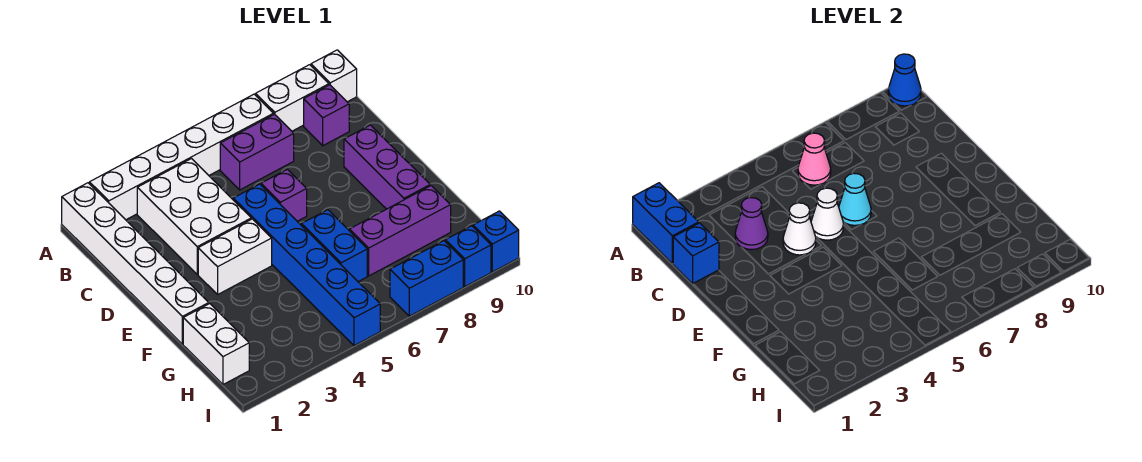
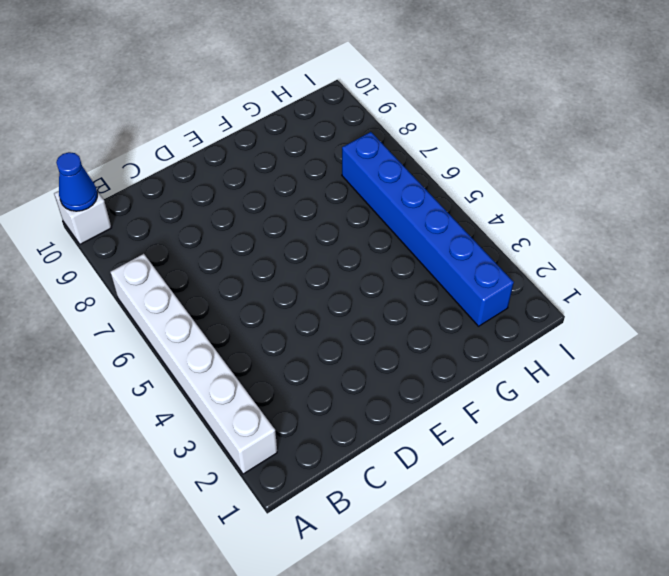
blue 1x6 brick [342,132,514,326] -> blue 1x6 brick turned to [233,184,380,346]
none -> white 1x6 brick [62,183,209,344]
none -> white 1x2 brick [256,65,329,131]
none -> white 2x3 brick [137,159,251,274]

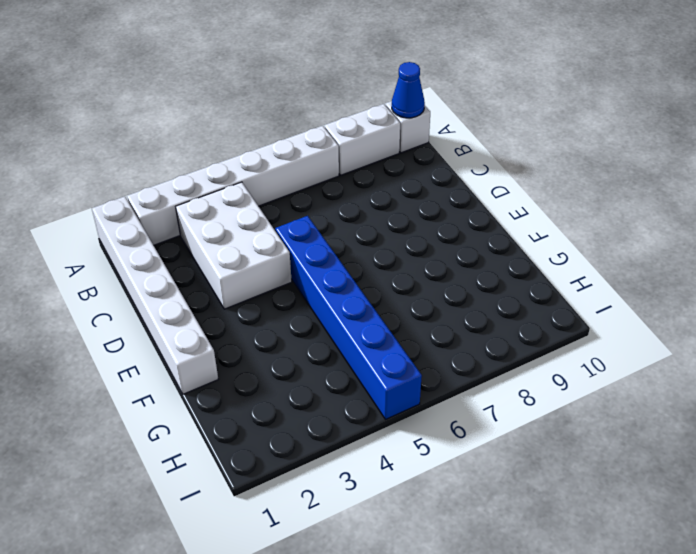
none -> purple 1x2 brick [220,114,294,190]
none -> purple 1x1 brick [304,85,349,146]
none -> purple 1x1 brick [261,169,307,221]

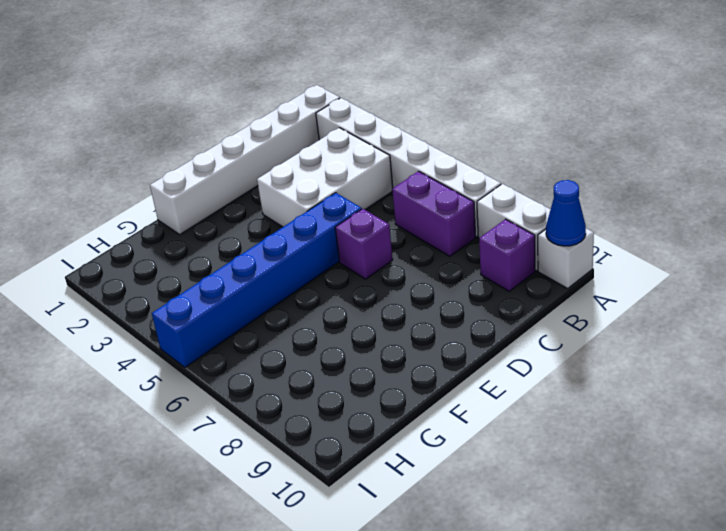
none -> purple 1x3 brick [344,125,430,209]
none -> white 1x2 brick [198,219,272,294]
none -> blue 1x2 brick [302,210,367,282]

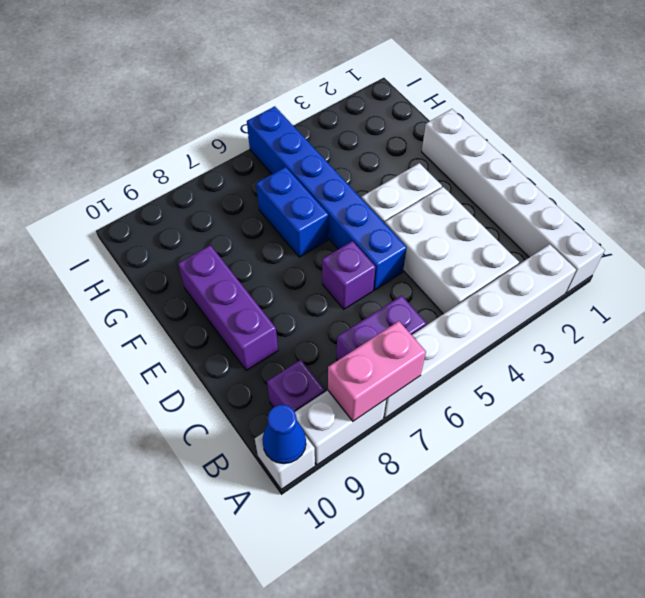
pink 1x2 brick [328,321,426,421] -> none
none -> white 1x2 brick [183,304,249,384]
none -> purple 1x3 brick [350,186,451,276]
none -> blue 1x2 brick [390,241,463,316]

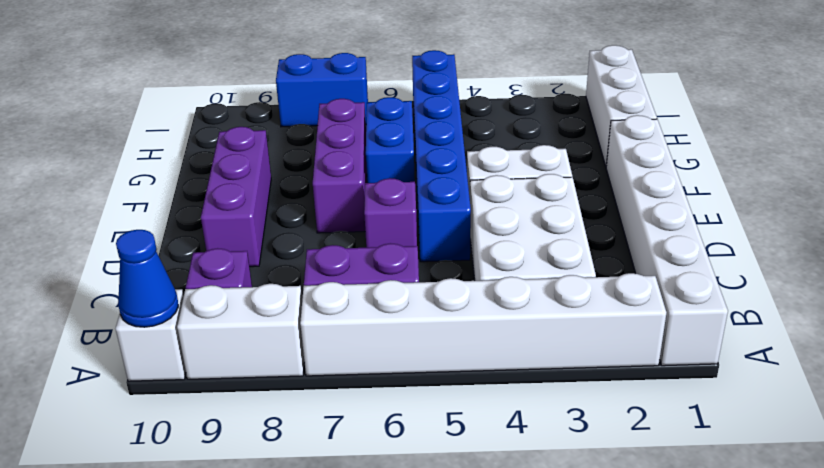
purple 1x3 brick [313,99,367,233] -> purple 1x3 brick turned to [350,186,451,276]
white 1x3 brick [586,45,657,166] -> white 1x2 brick [183,304,249,384]
none -> blue 1x1 brick [445,226,491,286]
none -> blue 1x1 brick [473,211,519,272]
none -> blue 1x2 brick [633,183,699,264]

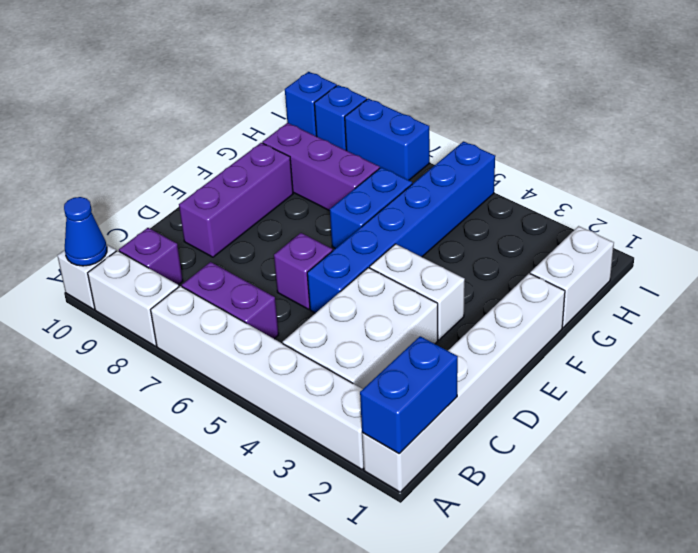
none -> pink 1x1 cone [798,133,831,185]
none -> blue 1x1 brick [673,223,719,284]
none -> purple 1x1 cone [735,198,768,250]

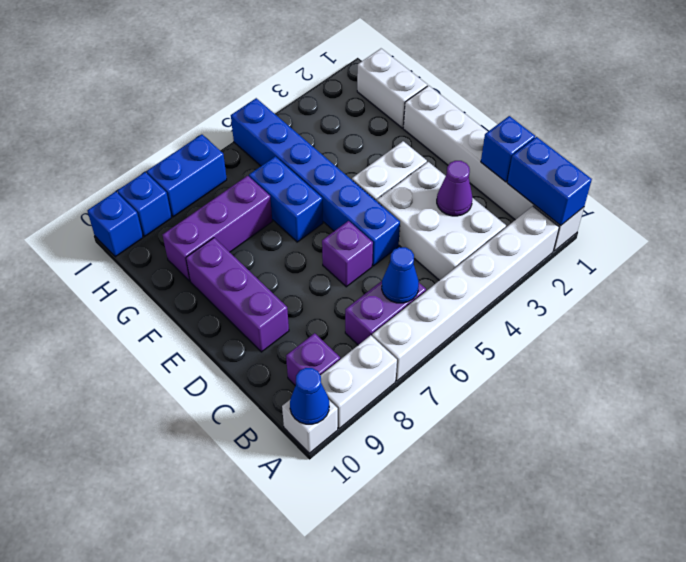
blue 1x1 cone [382,247,419,303] -> pink 1x1 cone [798,133,831,185]
none -> white 1x1 cone [783,203,816,255]
none -> white 1x1 cone [811,188,843,240]
none -> cyan 1x1 cone [839,173,871,225]

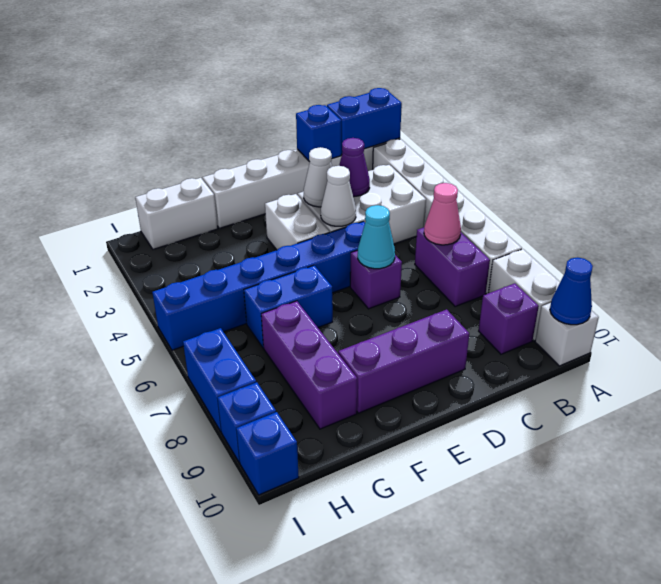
white 1x1 cone [304,147,332,207] -> white 1x1 cone moved to [811,188,843,240]

